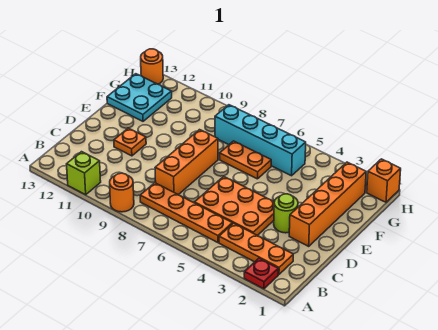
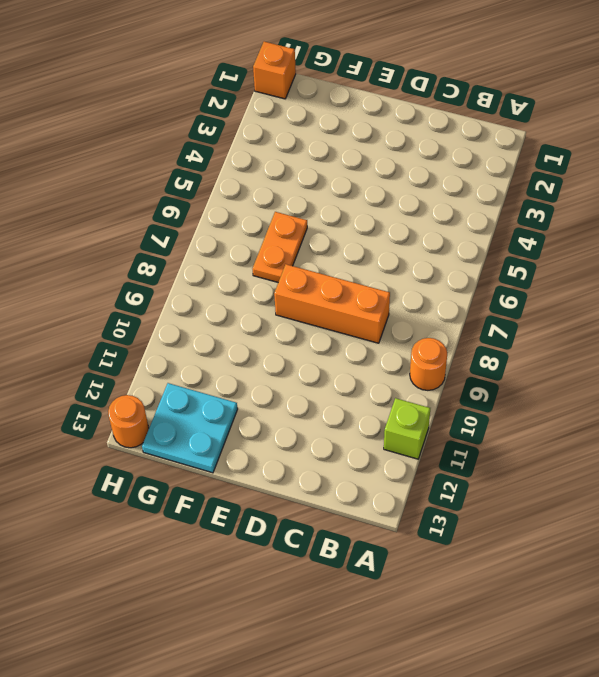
none -> red 1x1 plate [244,258,279,289]
none -> orange 1x3 plate [219,223,293,274]
none -> orange 1x4 plate [140,183,232,243]

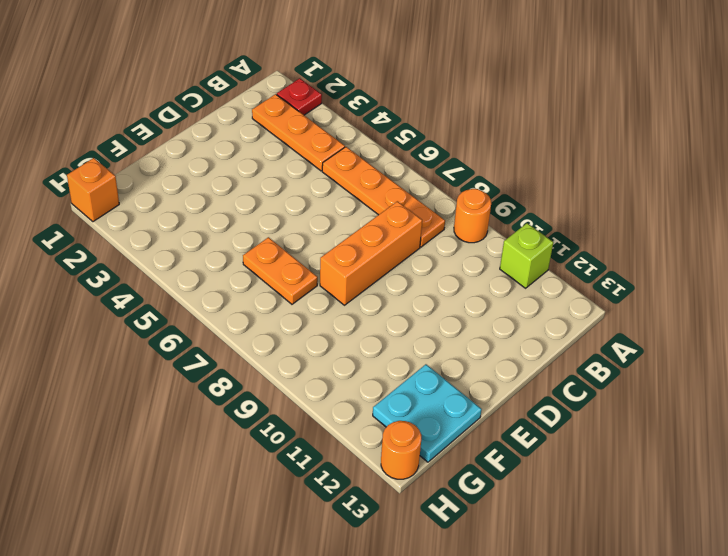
none -> orange 2x3 plate [194,176,274,236]
none -> orange 1x4 brick [289,162,366,246]
none -> lime 1x1 round brick [274,194,298,233]

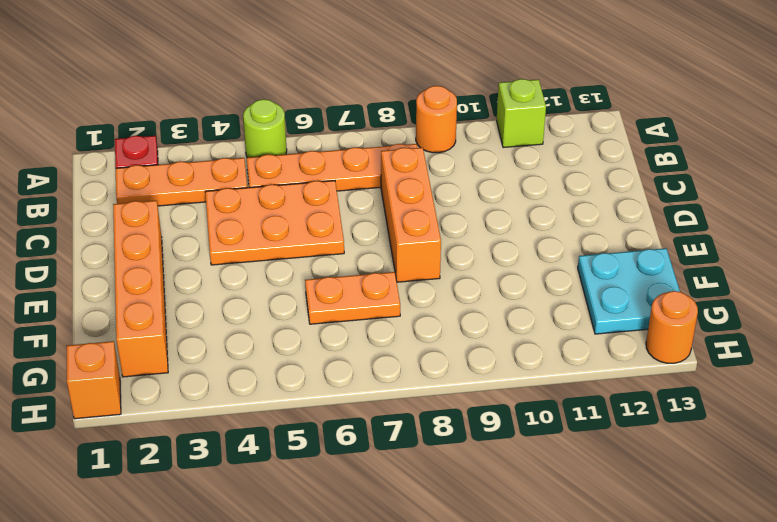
lime 1x1 round brick [243,99,287,158] -> lime 1x1 round brick moved to [274,194,298,233]
none -> orange 1x1 plate [114,128,146,156]
none -> cyan 1x4 brick [215,105,306,176]

